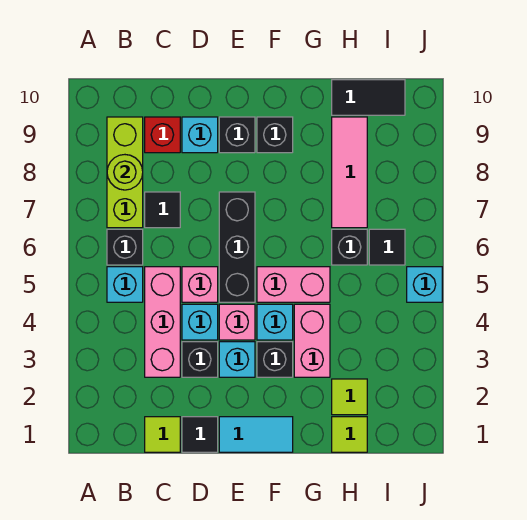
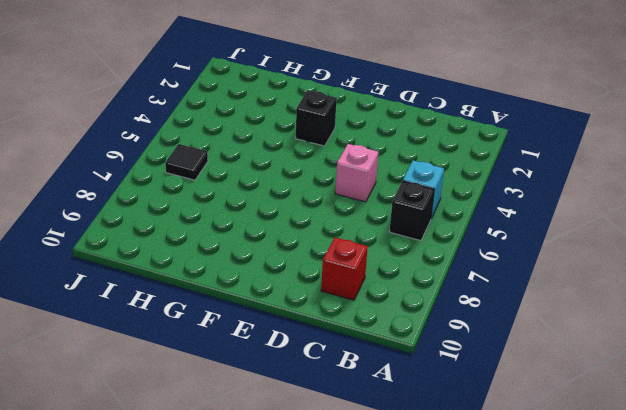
none -> lime 1x3 brick [107,117,143,228]
none -> lime 1x1 tile [145,417,180,452]
none -> pink 1x3 brick [145,267,180,377]
none -> black 1x1 tile [145,192,180,228]

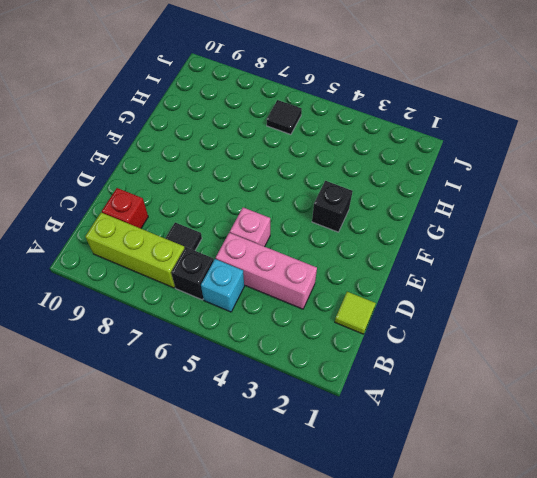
none -> black 1x1 tile [182,417,218,452]
none -> black 1x1 brick [182,342,218,377]
none -> cyan 1x1 brick [182,304,218,340]
none -> cyan 1x1 brick [182,117,218,153]

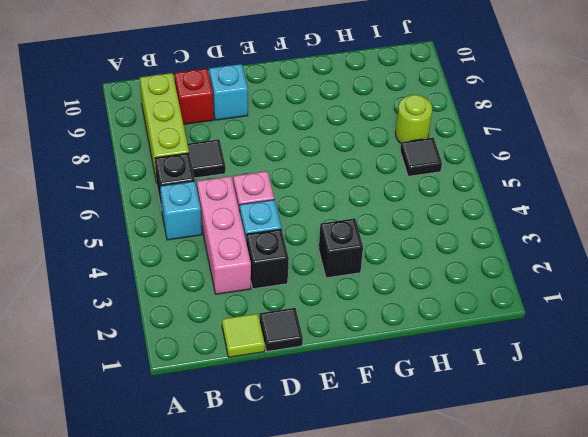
lime 1x1 round brick [396,95,432,143] -> lime 1x1 round brick moved to [107,155,143,190]
none -> cyan 1x2 tile [219,417,293,452]
none -> cyan 1x1 brick [219,342,255,377]
none -> pink 1x1 brick [219,304,255,340]
none -> black 1x3 brick [219,192,255,302]

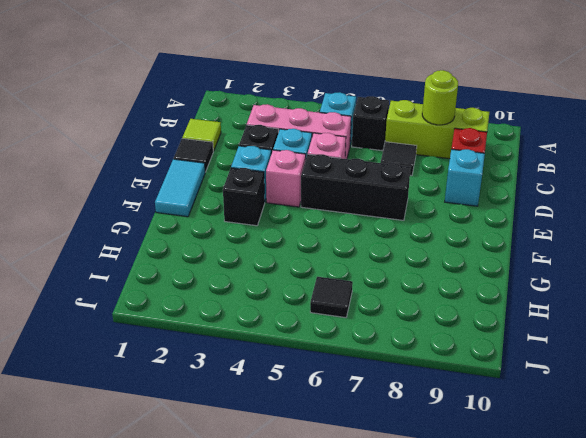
none -> black 1x1 brick [219,117,255,153]
none -> cyan 1x1 brick [257,304,293,340]
none -> pink 1x2 brick [257,267,330,302]
none -> black 1x1 brick [257,117,293,153]

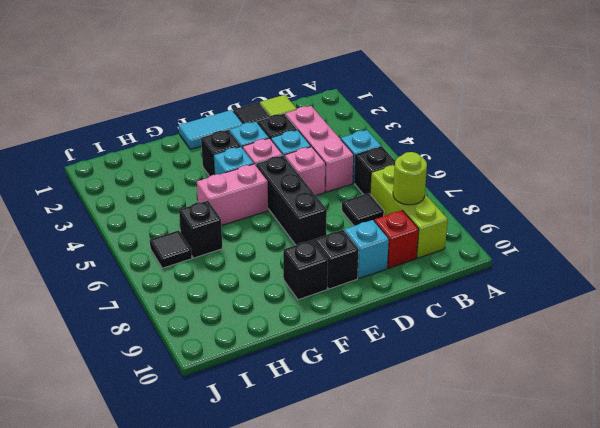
none -> pink 1x2 brick [294,304,330,377]
none -> lime 1x1 tile [332,417,367,452]
none -> lime 1x1 tile [332,379,367,415]
none -> pink 1x3 tile [332,117,367,228]

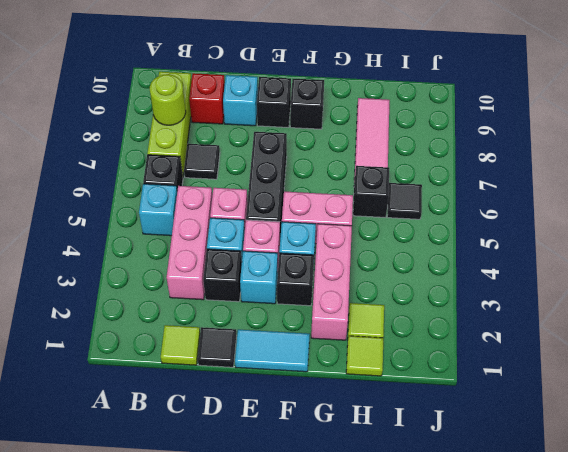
pink 1x3 brick [311,224,352,340] -> pink 1x2 brick [294,304,330,377]
none -> black 1x2 tile [332,80,405,115]
none -> cyan 1x1 brick [407,267,442,302]

